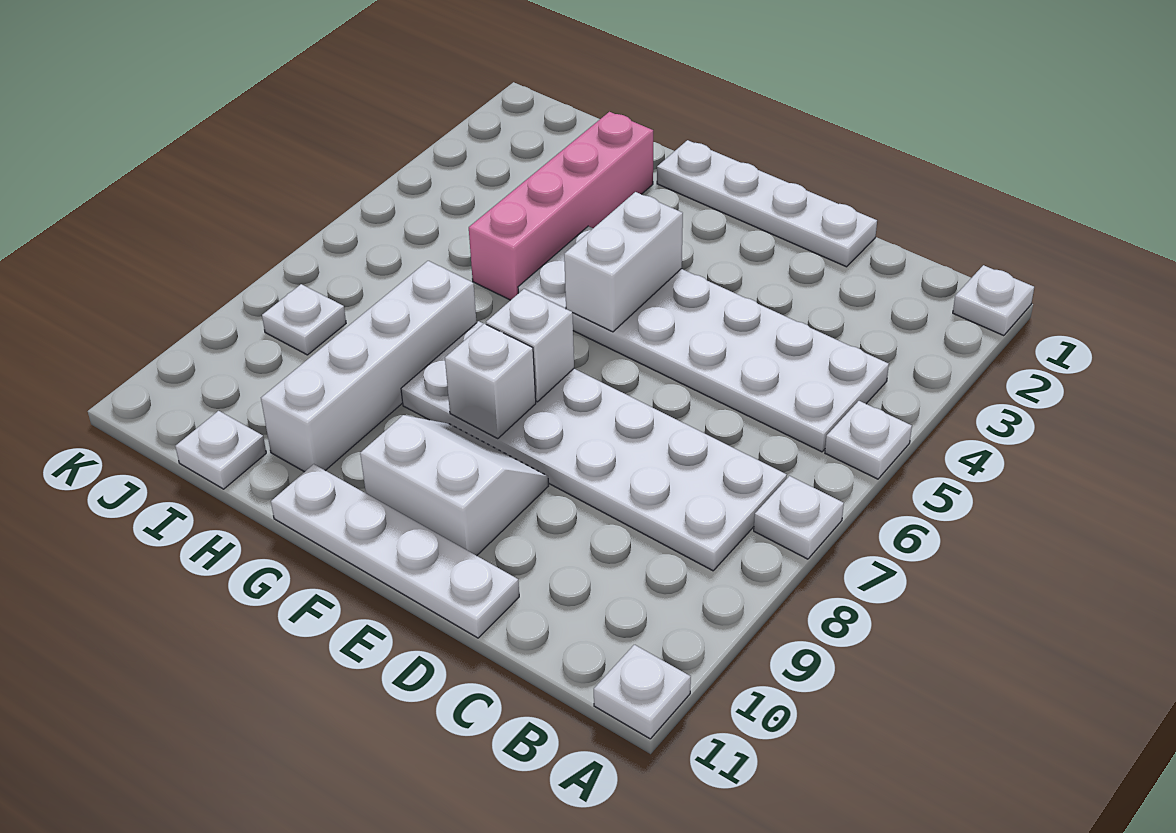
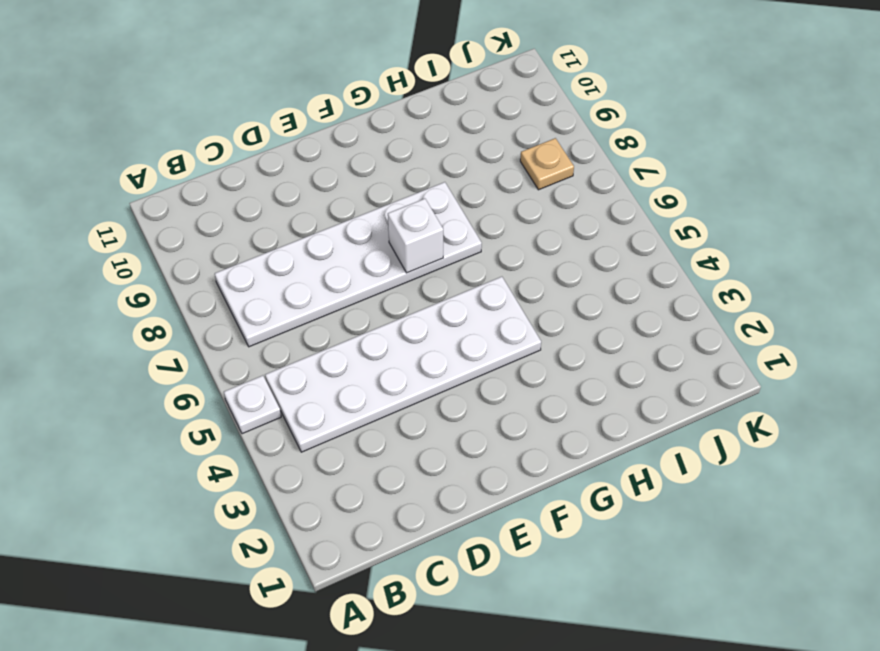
tan 1x1 plate [520,138,574,190] -> white 1x1 plate [262,284,346,355]
none -> white 1x1 plate [953,265,1034,336]
none -> white 1x1 plate [754,476,844,559]
none -> white 1x1 plate [594,645,691,739]

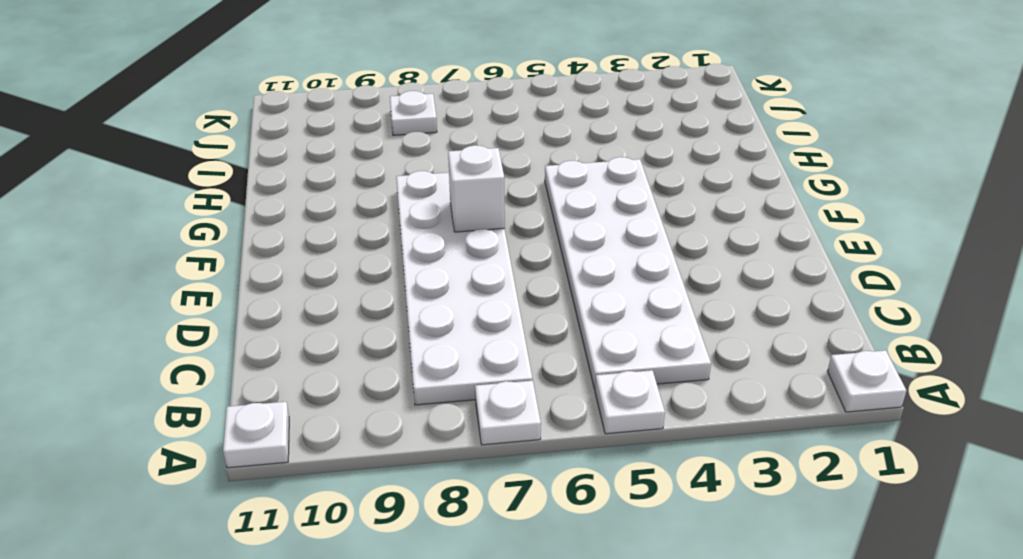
none -> white 1x4 plate [657,140,877,267]
none -> white 1x4 plate [271,464,519,638]
none -> white 2x2 slope [360,415,548,556]

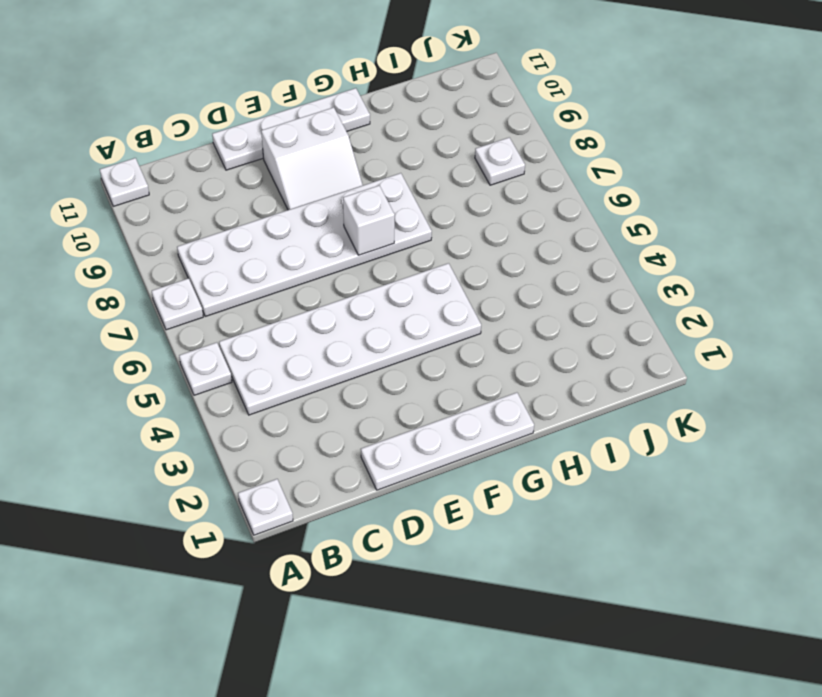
none -> pink 1x4 brick [469,112,653,300]
none -> white 1x4 brick [261,261,476,472]
none -> white 1x1 plate [175,411,266,489]

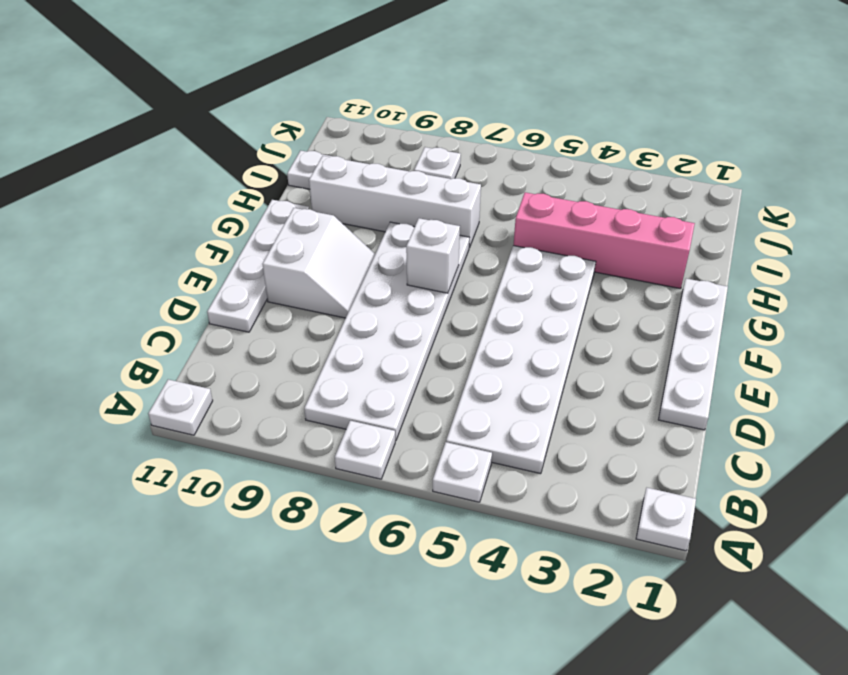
none -> white 1x2 brick [564,192,683,332]
none -> white 1x1 brick [445,324,536,439]

